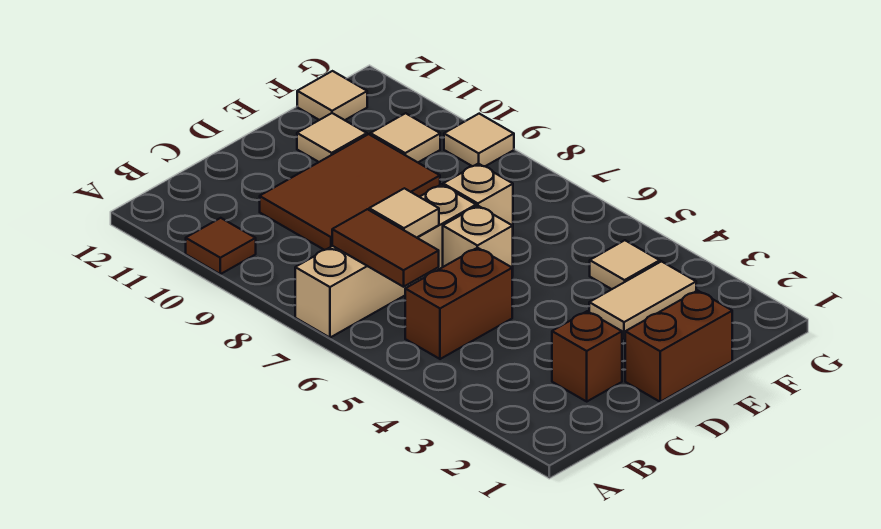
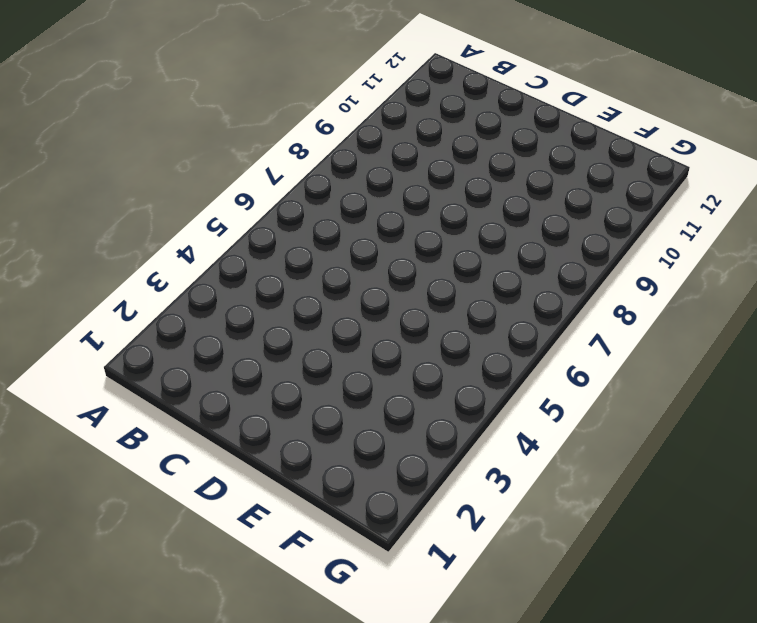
none -> tan 1x4 brick [295,184,476,338]
none -> brown 1x1 tile [186,218,256,274]
none -> brown 1x2 brick [405,248,512,359]

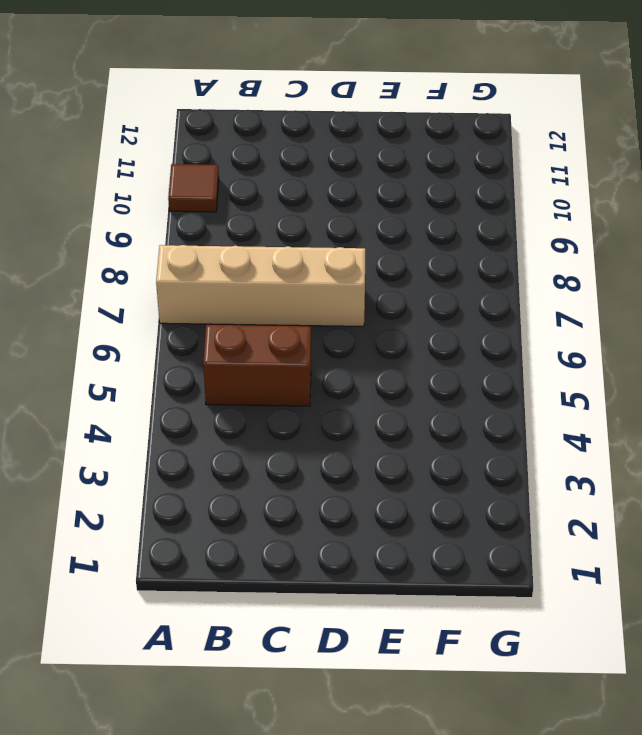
none -> brown 1x1 brick [552,311,622,401]
none -> brown 2x3 tile [260,134,440,250]
none -> brown 1x2 brick [625,291,732,402]

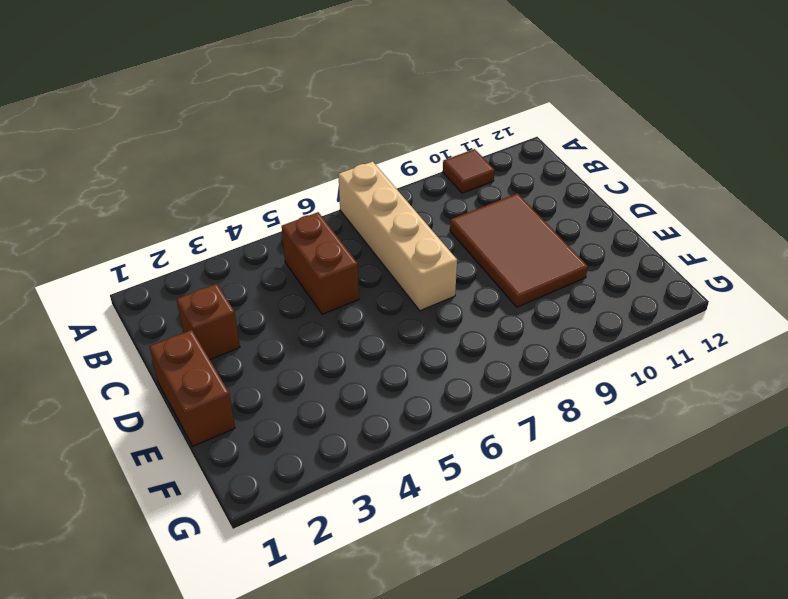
none -> tan 1x1 brick [443,206,513,276]
none -> tan 1x2 tile [589,261,696,339]
none -> tan 1x1 brick [443,164,513,226]

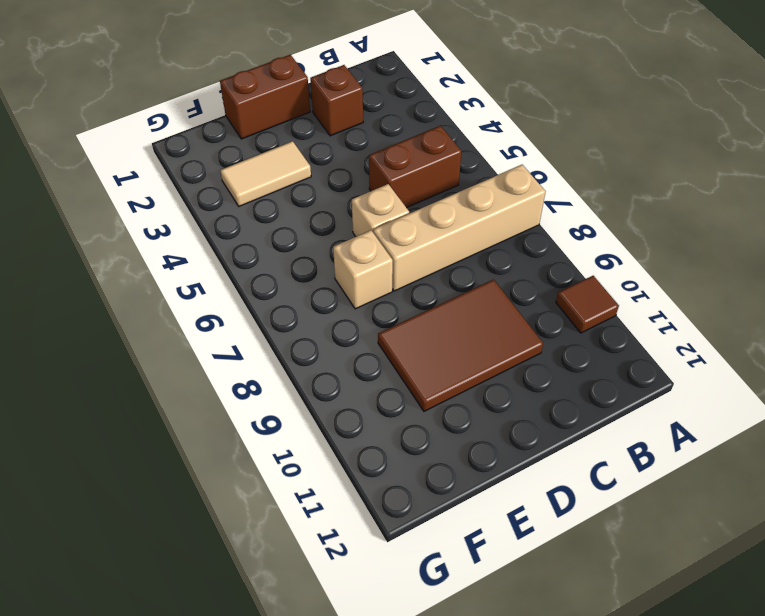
none -> tan 1x1 tile [297,113,367,162]
none -> tan 1x1 tile [590,240,660,289]
none -> tan 1x1 tile [370,113,440,162]

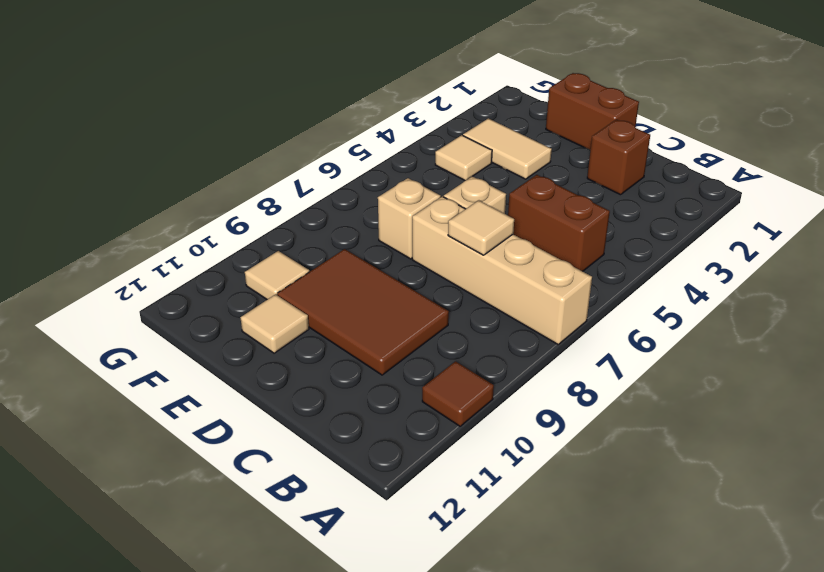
none -> tan 1x1 tile [297,71,367,120]
none -> tan 1x1 tile [444,114,514,166]
none -> brown 1x2 tile [332,209,439,287]

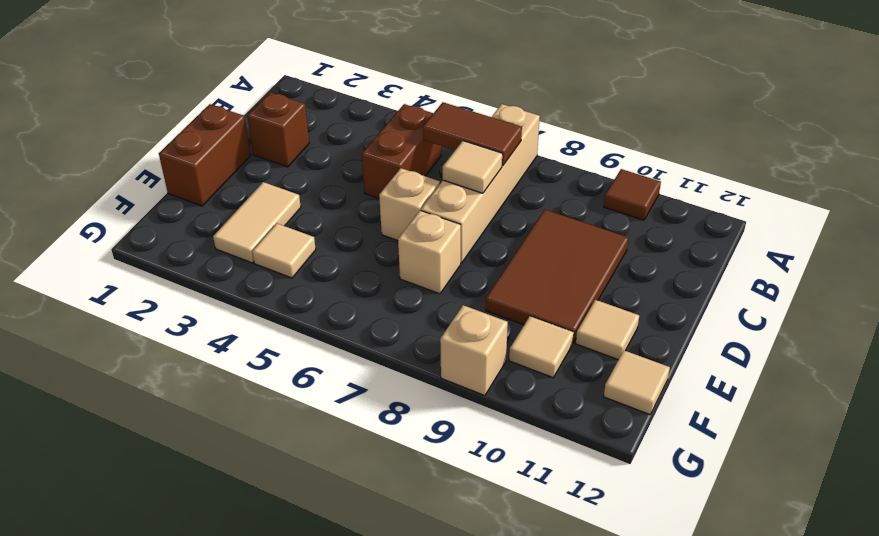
tan 1x1 brick [440,305,508,396] -> tan 1x1 tile [444,114,514,166]

